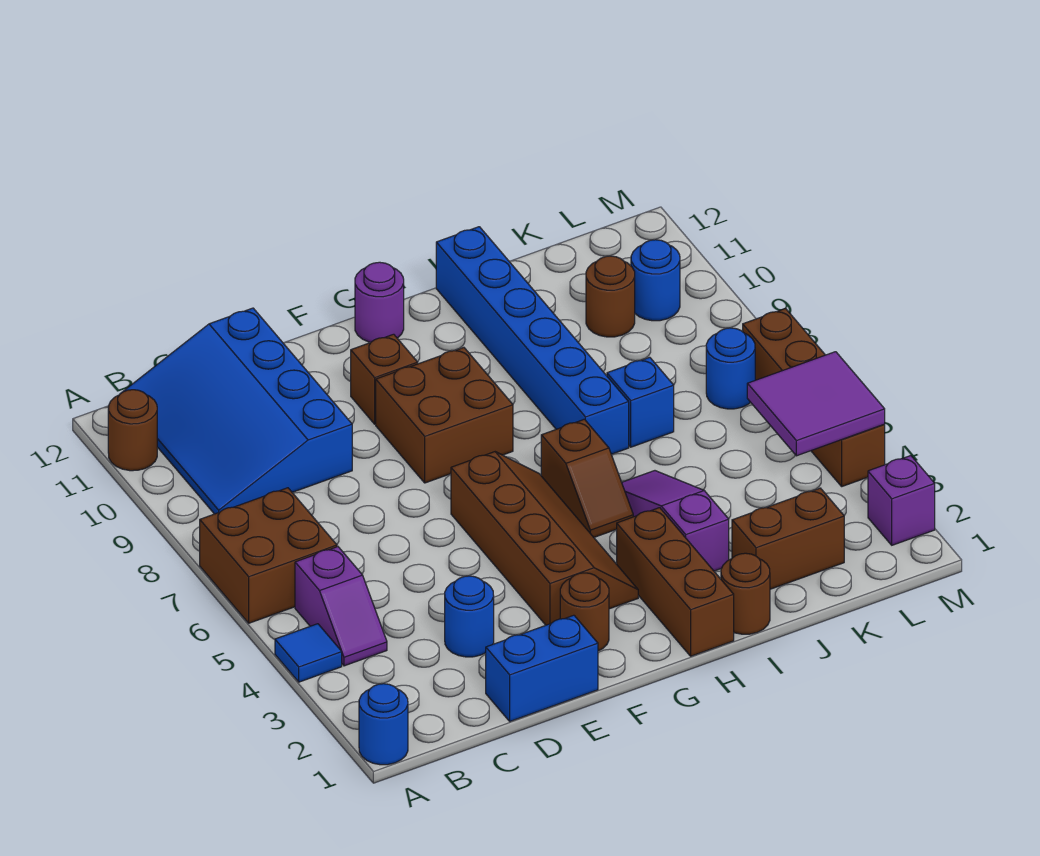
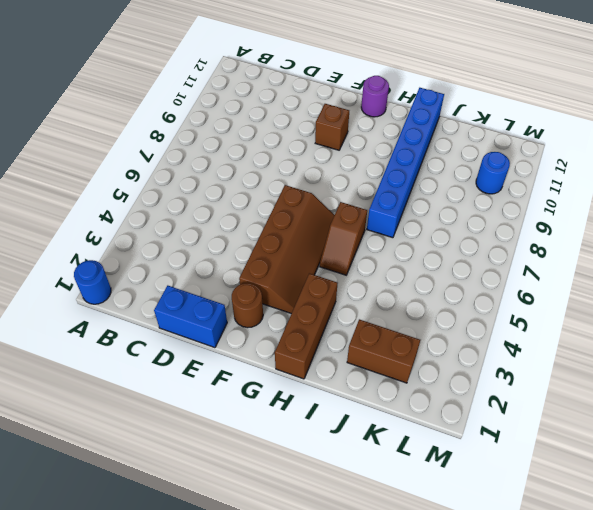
none -> blue 1x1 tile [275,624,342,682]
none -> brown 2x2 brick [200,488,337,623]
none -> brown 1x1 round brick [108,390,157,471]

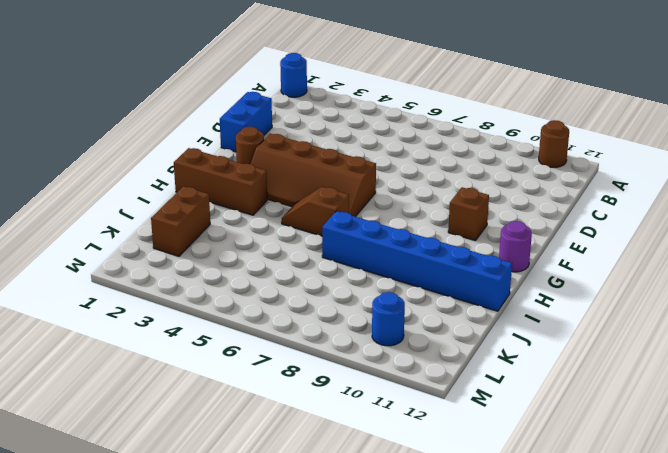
none -> blue 1x1 tile [275,624,342,682]
none -> brown 2x2 brick [200,488,337,623]
none -> purple 1x2 slope [295,547,387,666]

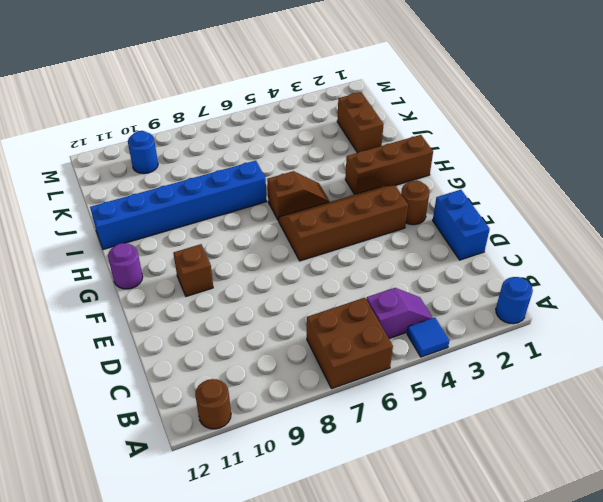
none -> blue 3x4 slope [120,308,352,514]
none -> blue 1x1 round brick [445,576,494,657]
none -> brown 2x2 brick [376,348,513,483]

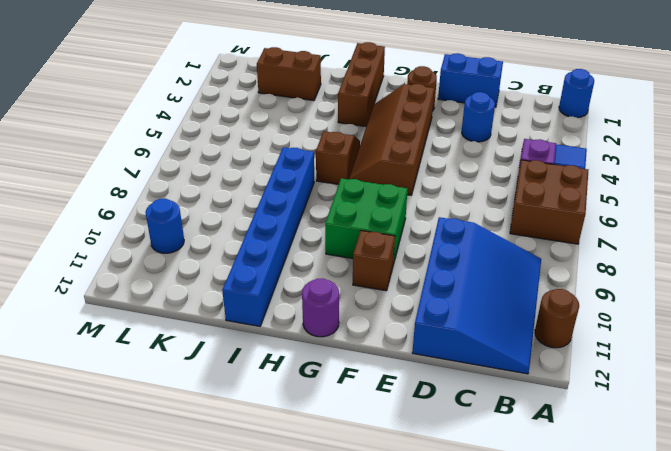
green 2x2 brick [325,178,407,265] -> brown 2x2 brick [376,348,513,483]
none -> brown 1x1 round brick [721,553,770,634]
none -> purple 1x3 slope [622,471,729,571]
none -> blue 1x1 brick [607,357,674,447]

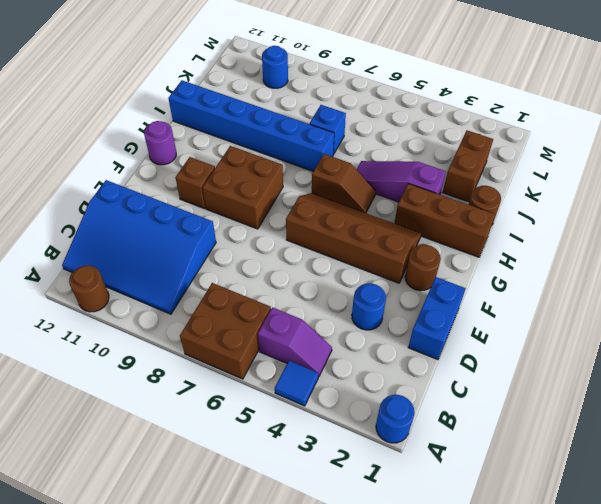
none -> brown 1x1 round brick [586,256,635,337]
none -> blue 1x1 round brick [706,328,755,409]
none -> purple 1x1 brick [868,456,935,545]

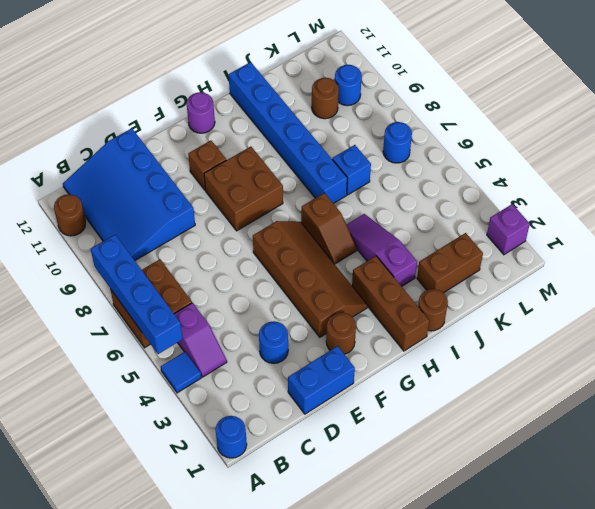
blue 1x4 brick [91,235,183,354] -> none
none -> brown 1x4 brick [742,309,885,486]
none -> purple 2x2 tile [747,352,885,456]

